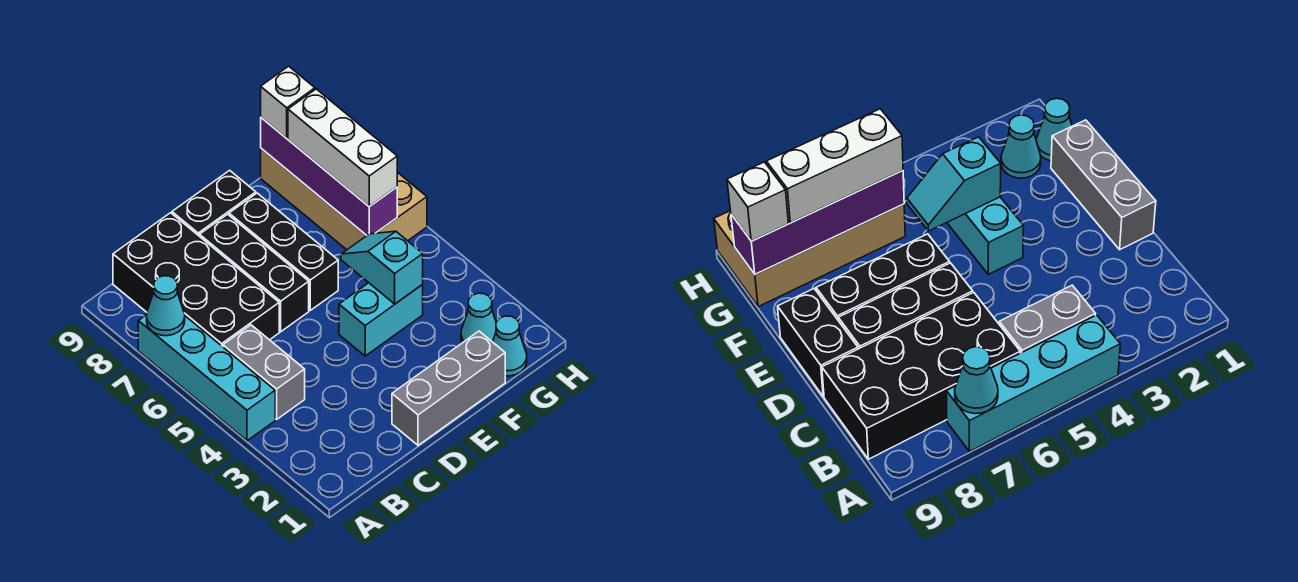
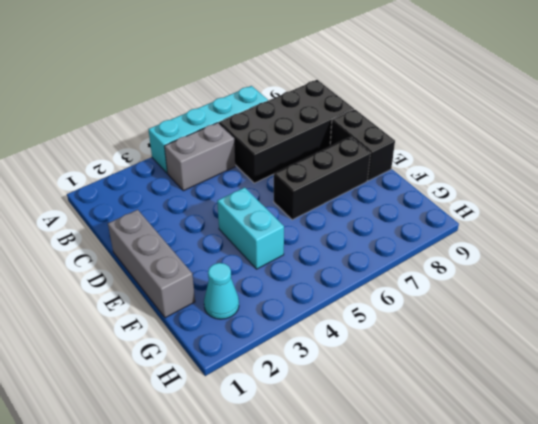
none -> black 1x3 brick [200,214,309,332]
none -> cyan 1x1 cone [493,316,527,376]
none -> tan 2x4 brick [261,149,427,250]

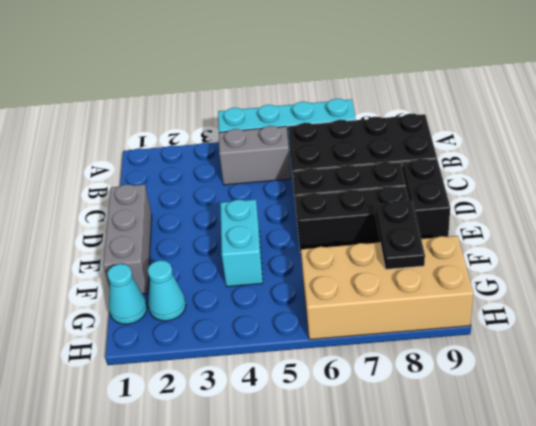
black 1x2 plate [375,201,425,269] -> purple 1x4 brick [261,118,397,236]
none -> cyan 1x1 cone [147,276,185,336]
none -> cyan 1x2 slope [341,231,423,304]
none -> white 1x3 brick [288,89,397,207]

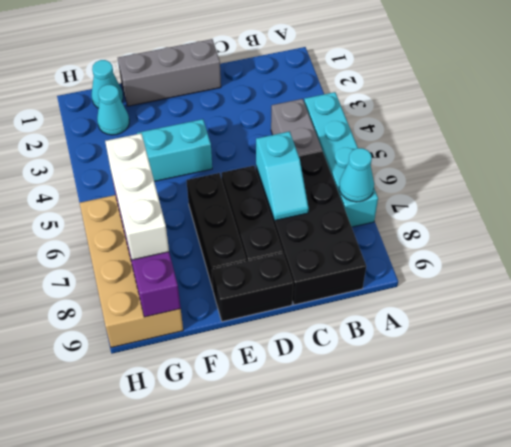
cyan 1x2 slope [256,131,309,220] -> cyan 1x2 slope moved to [341,231,423,304]
none -> white 1x1 brick [261,66,315,138]

